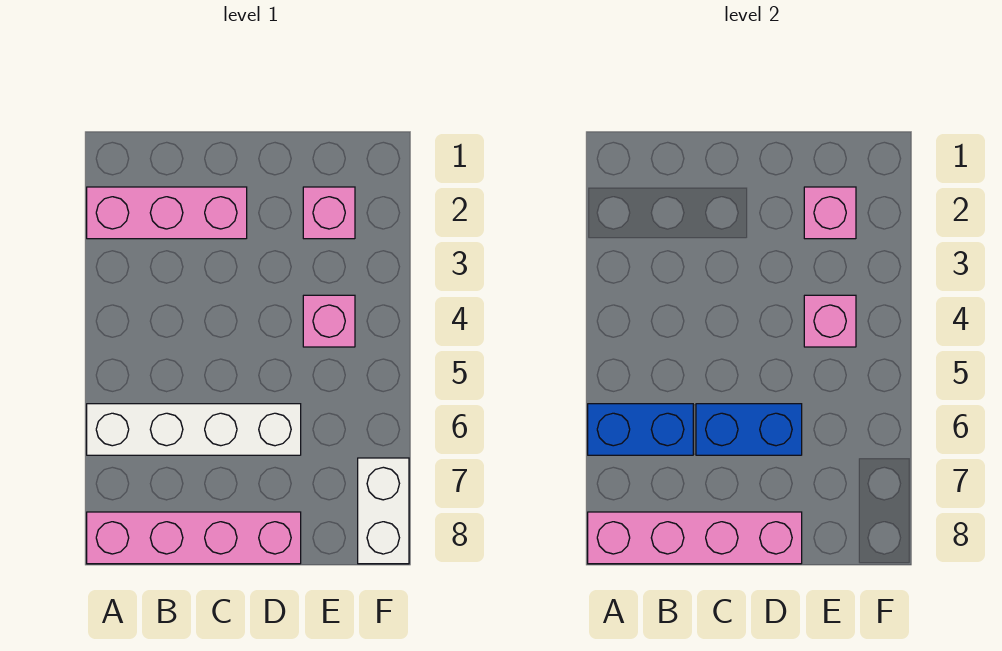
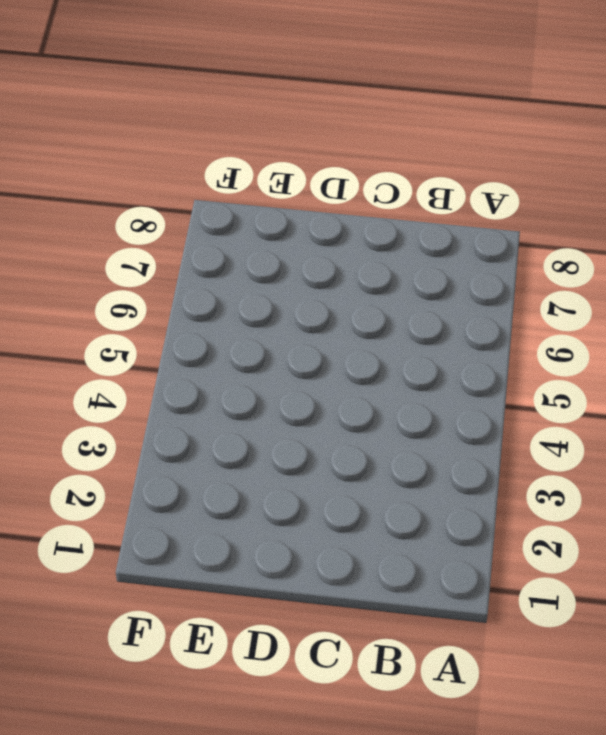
none -> pink 1x3 brick [87,187,247,239]
none -> white 1x4 brick [87,404,301,455]

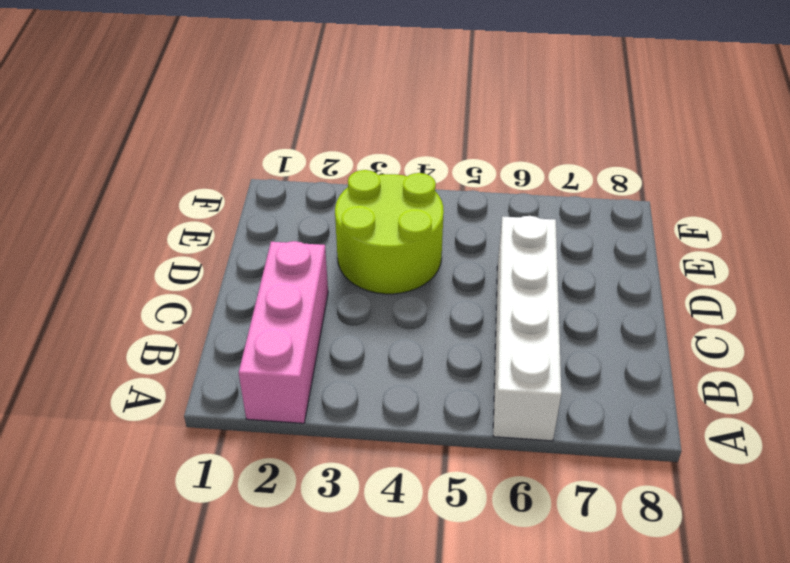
lime 2x2 round brick [335,170,444,294] -> pink 1x1 brick [303,295,355,347]
none -> pink 1x4 brick [87,512,301,564]
none -> pink 1x1 brick [303,187,355,239]

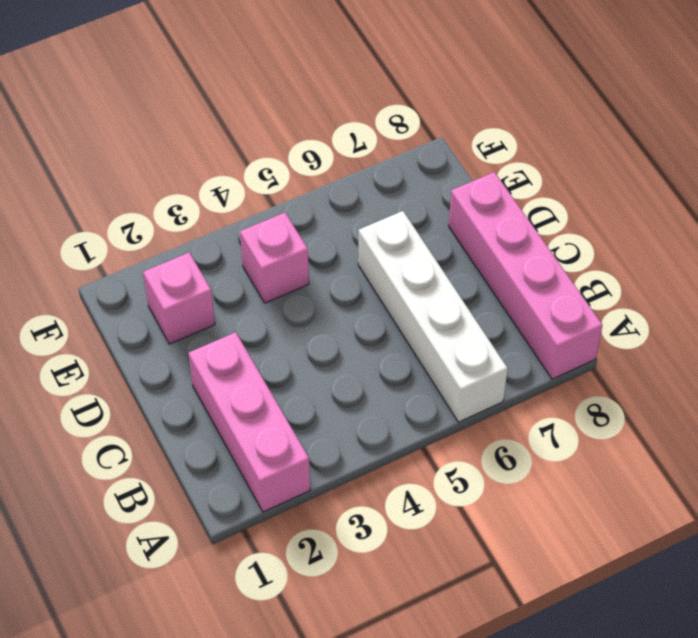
none -> white 1x2 brick [358,458,409,564]
none -> blue 1x2 brick [588,404,693,455]

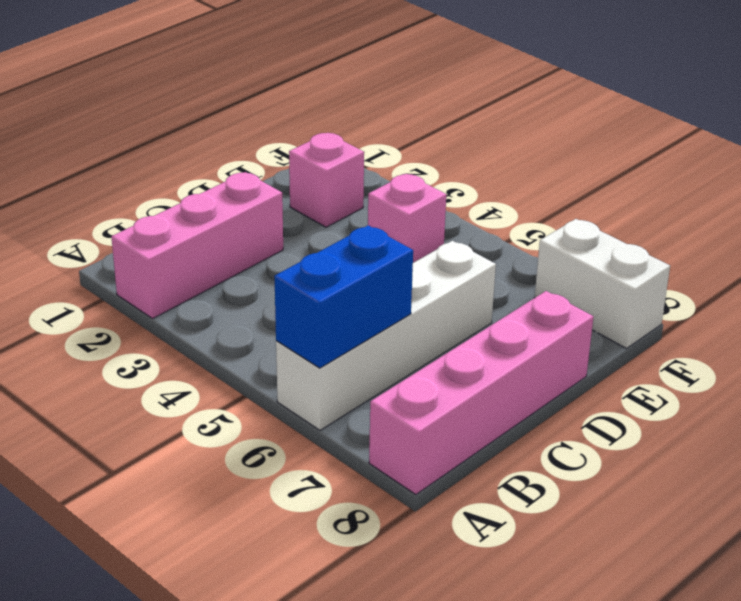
none -> pink 1x4 brick [588,512,802,564]
none -> blue 1x2 brick [696,404,802,455]

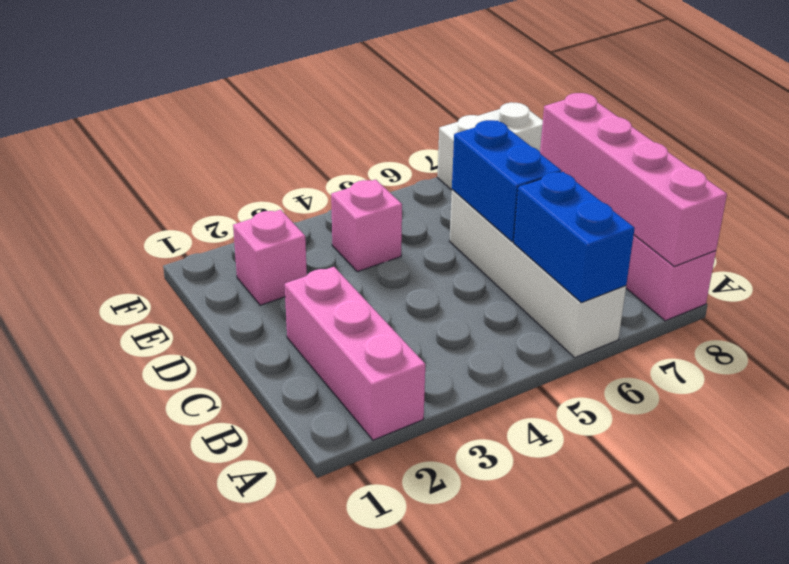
none -> pink 1x1 brick [804,187,856,239]
none -> pink 1x1 brick [804,295,856,347]

